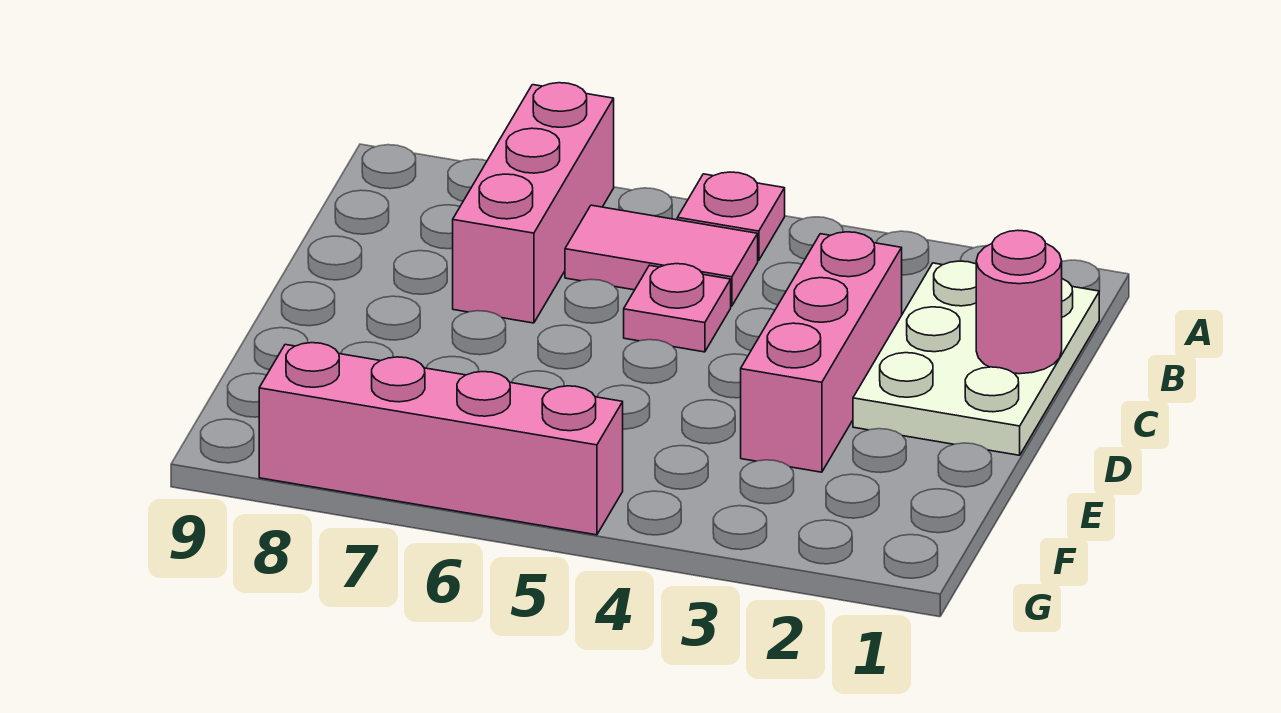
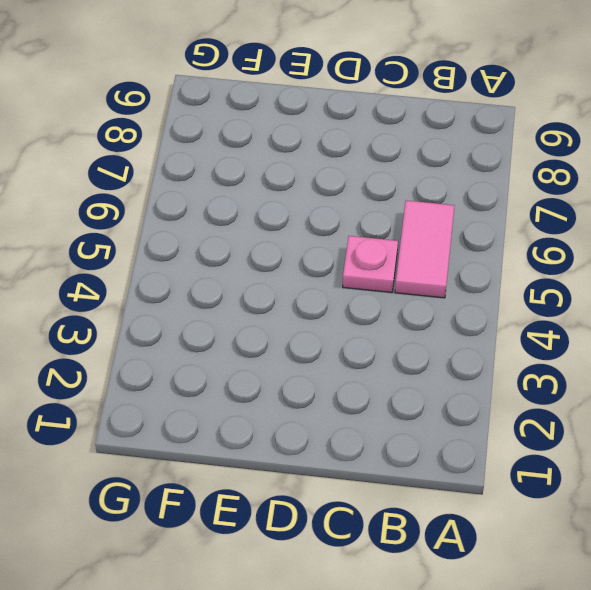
none -> pink 1x1 plate [677,172,785,261]
none -> pink 1x3 brick [453,83,614,323]

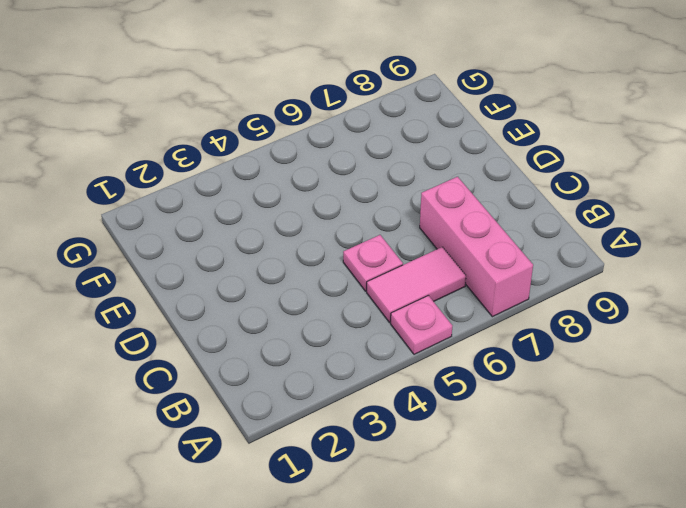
none -> white 2x3 plate [853,261,1099,455]
none -> pink 1x3 brick [741,232,902,472]

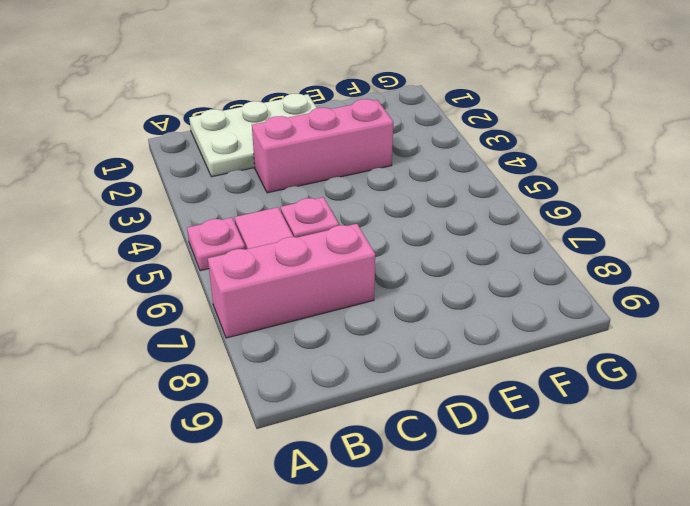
none -> pink 1x4 brick [259,343,623,535]
none -> pink 1x1 round brick [976,230,1062,374]

